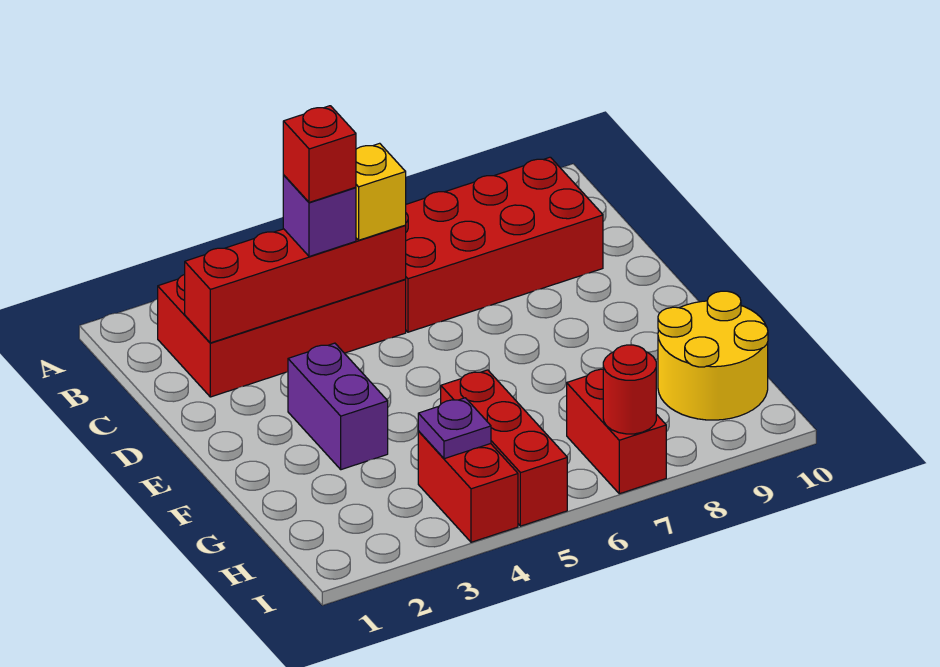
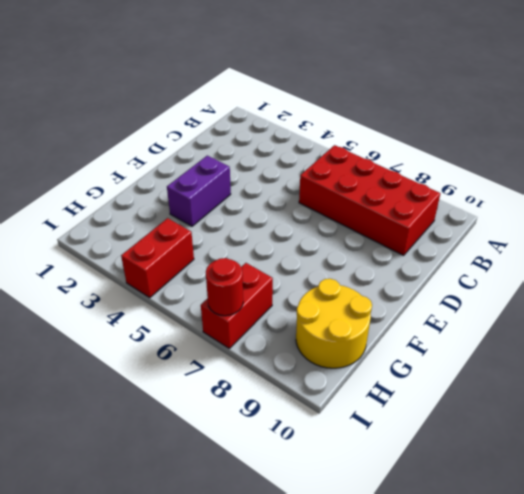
none -> red 2x4 brick [158,274,406,397]
none -> red 1x3 brick [441,370,567,526]
none -> red 1x4 brick [185,225,406,343]

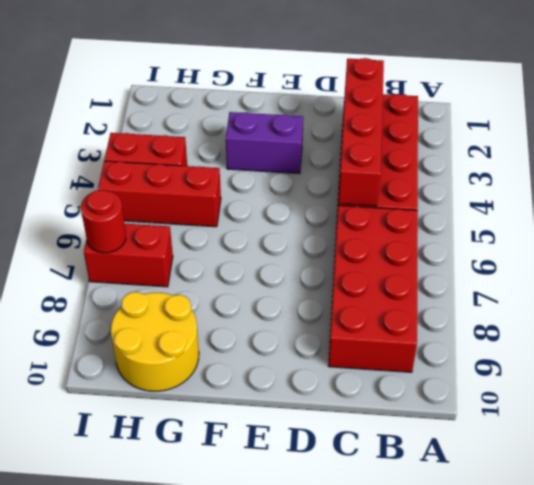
none -> purple 1x1 plate [418,398,491,459]
none -> purple 1x1 brick [283,175,356,257]
none -> yellow 1x1 brick [356,143,406,240]

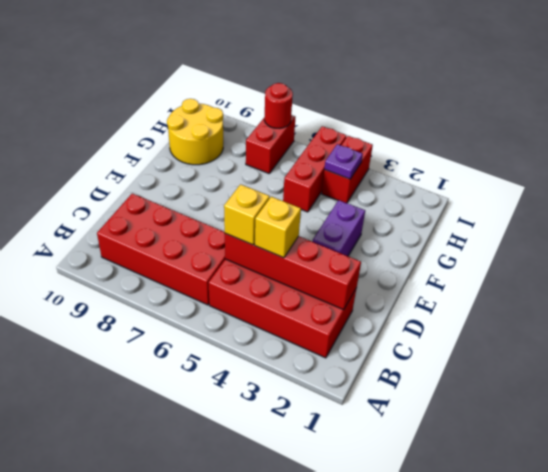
yellow 1x1 brick [255,197,301,258] -> purple 1x1 brick [283,175,356,257]
none -> red 1x1 brick [283,106,356,202]

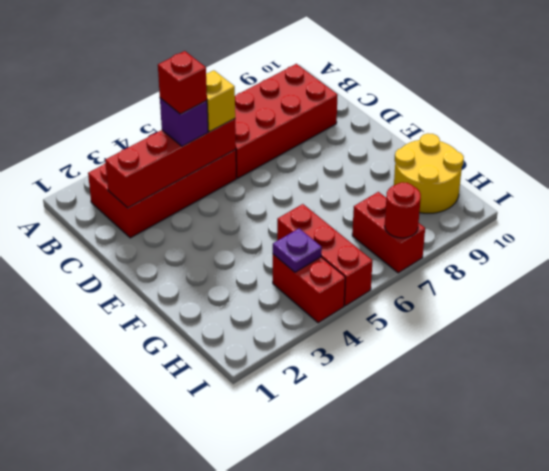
none -> purple 1x2 brick [288,343,388,470]

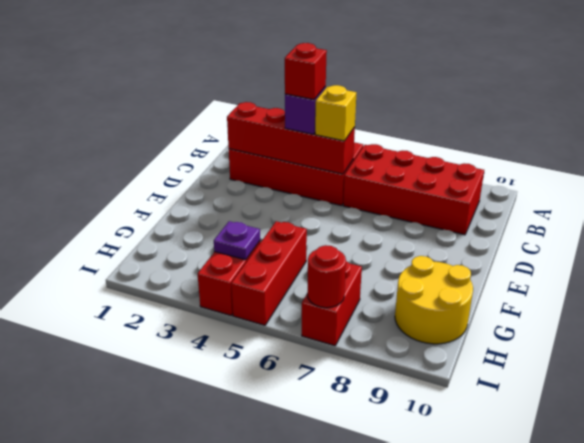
none -> purple 1x2 brick [288,343,388,470]

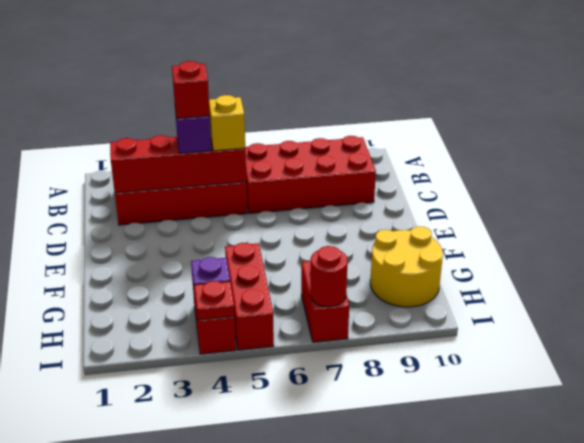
red 1x1 plate [194,281,235,320] -> none
none -> purple 1x2 brick [288,343,388,470]

